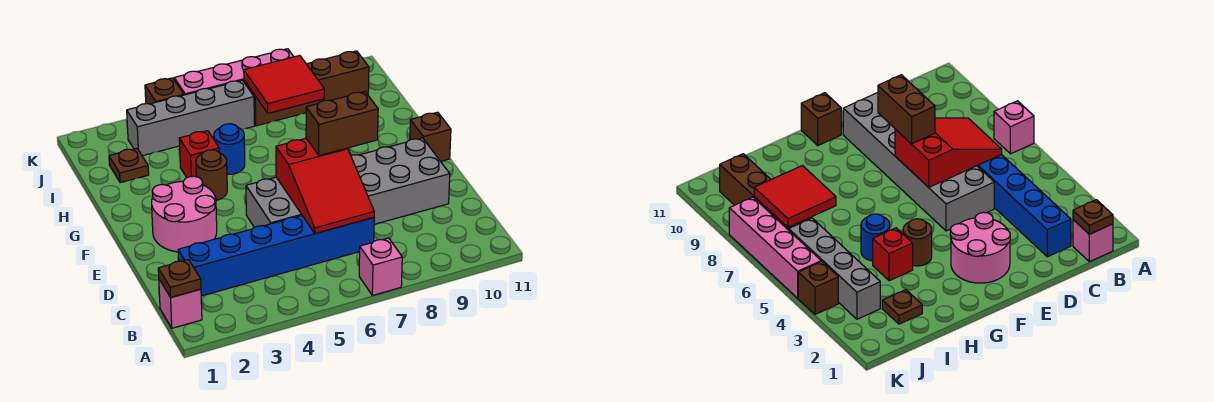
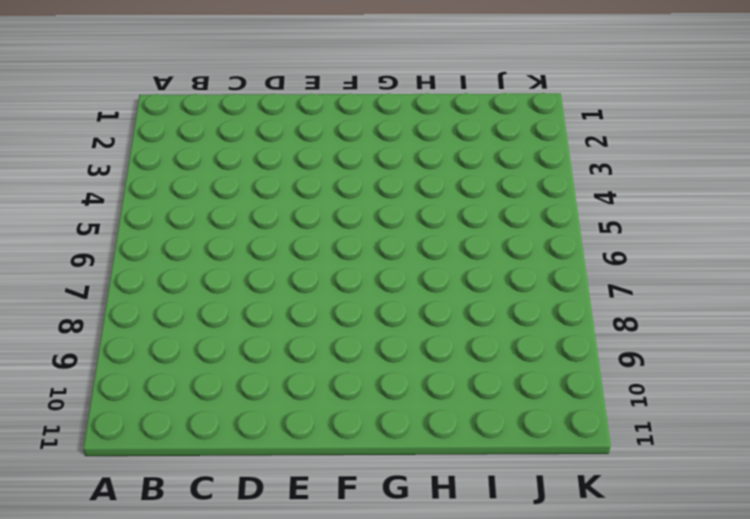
none -> pink 1x1 brick [359,238,402,296]
none -> pink 1x1 brick [159,279,202,328]
none -> blue 1x6 brick [178,215,374,296]

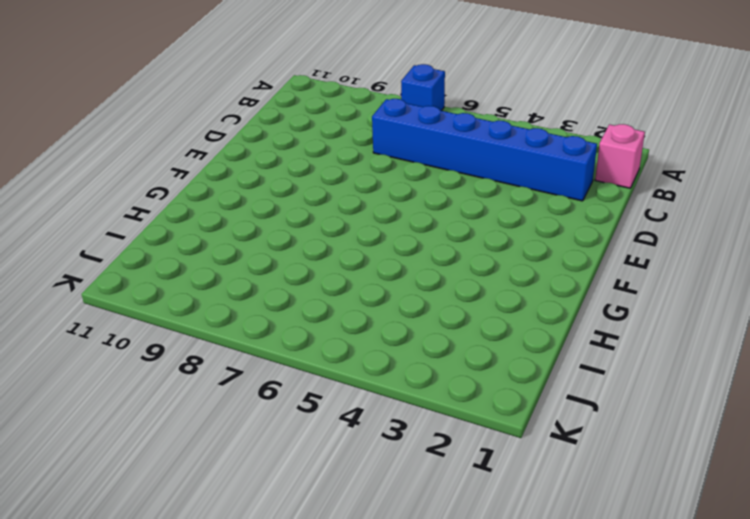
blue 1x1 brick [401,64,445,111] -> pink 1x1 brick [359,238,402,296]
none -> grey 2x6 brick [246,138,450,228]
none -> pink 2x2 round brick [152,176,217,252]
none -> brown 1x1 brick [410,112,451,161]

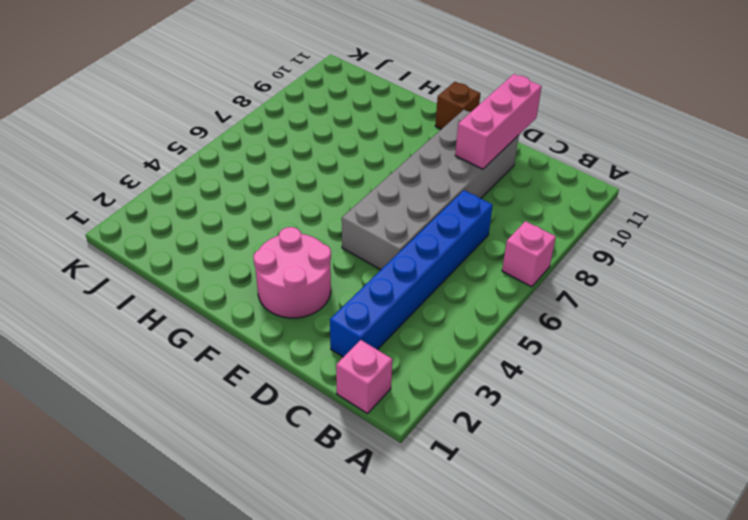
pink 1x3 brick [455,74,542,169] -> none
none -> brown 1x1 round brick [196,150,227,200]
none -> red 1x1 brick [179,131,219,178]
none -> blue 1x1 round brick [214,124,245,174]

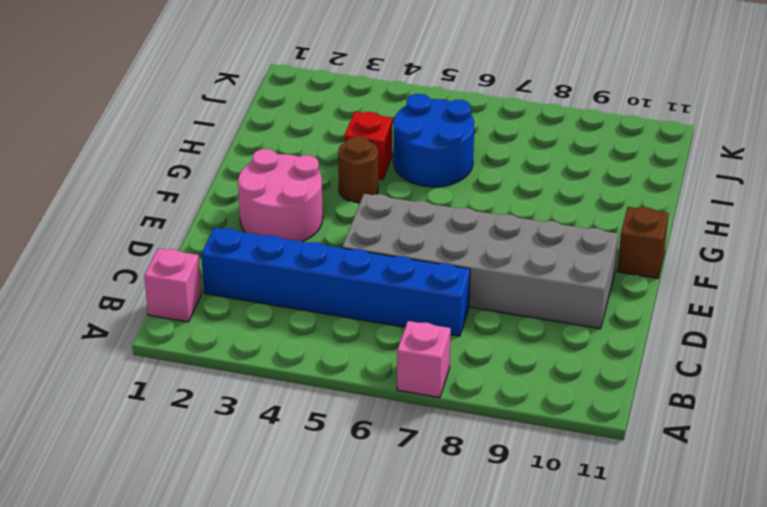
blue 2x2 round brick [393,94,474,187] -> blue 1x1 round brick [214,124,245,174]
none -> brown 1x1 plate [109,148,149,183]
none -> grey 1x4 brick [127,80,254,156]
none -> brown 1x4 brick [244,51,369,126]

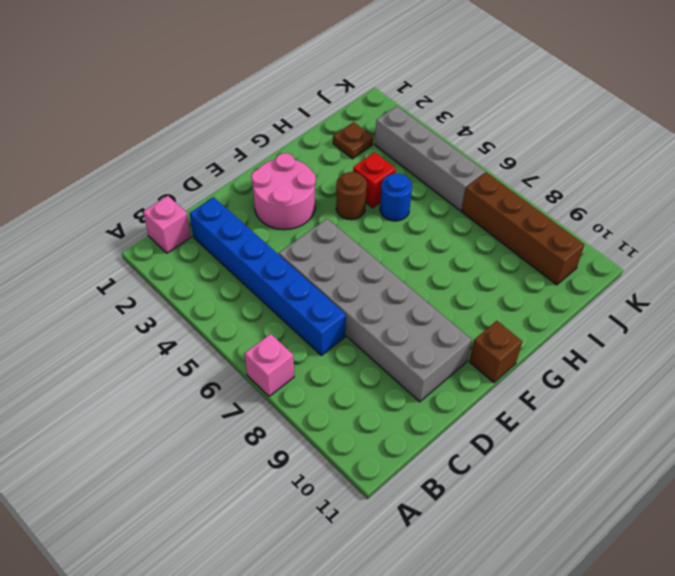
none -> brown 1x1 brick [145,78,184,104]
none -> pink 1x4 brick [174,49,294,95]
none -> brown 1x1 plate [158,260,201,297]

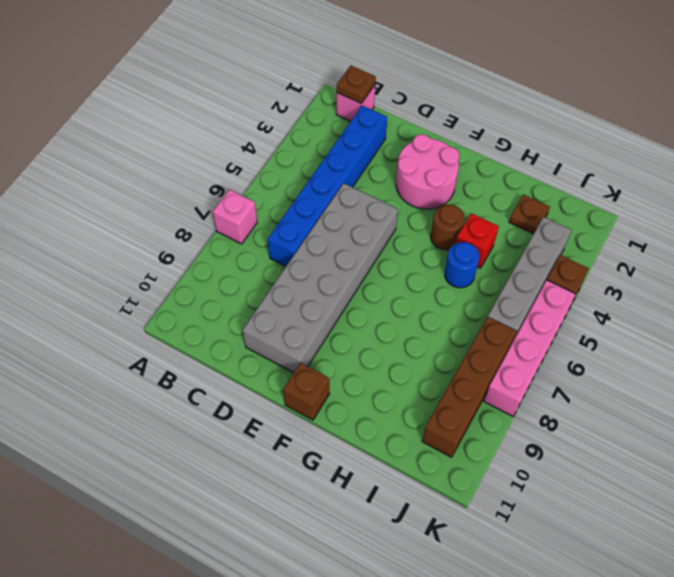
none -> red 2x3 slope [276,138,374,233]
none -> red 2x2 tile [244,56,325,113]
none -> brown 1x2 brick [306,92,378,156]

